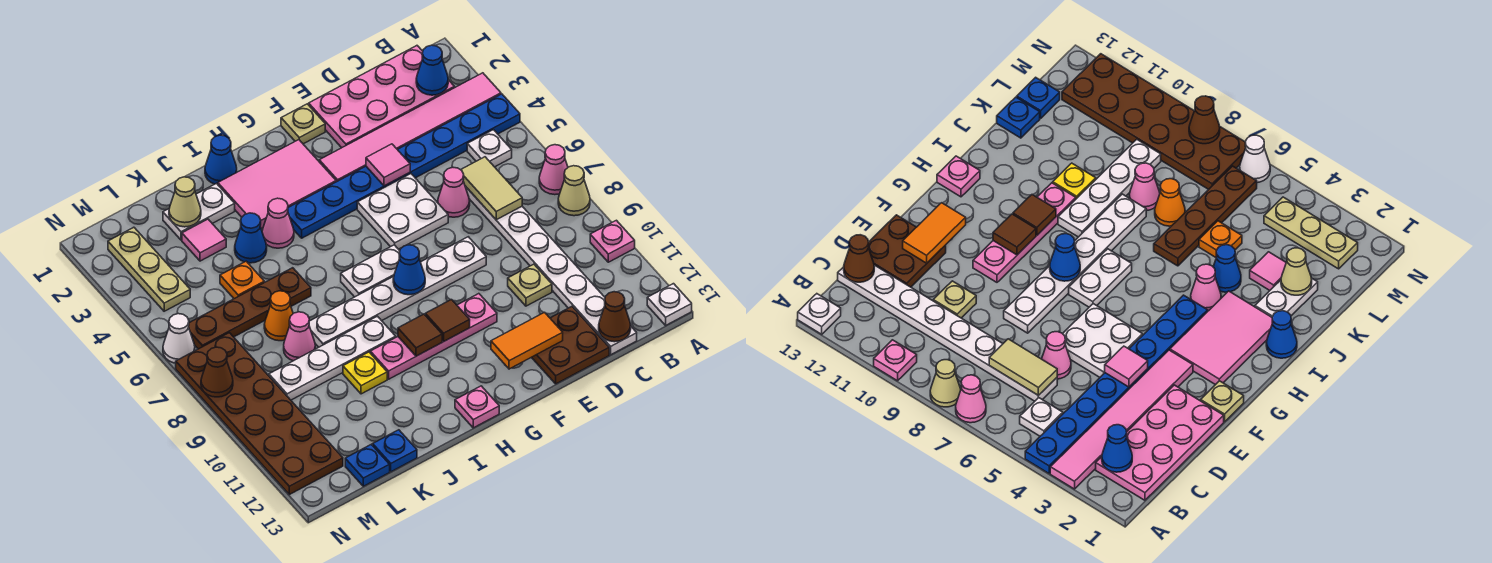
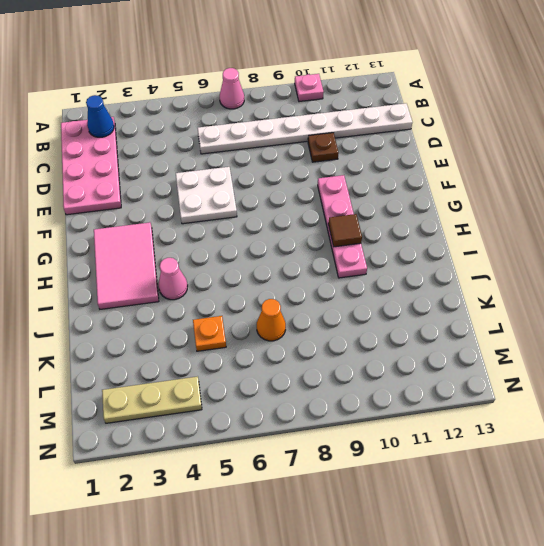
brown 1x1 plate [308,133,339,162] -> tan 1x1 plate [508,264,552,306]
none -> pink 1x6 tile [319,73,501,182]
none -> blue 1x8 plate [288,94,520,238]
none -> tan 1x1 cone [558,166,590,216]
none -> white 1x1 plate [647,284,692,325]

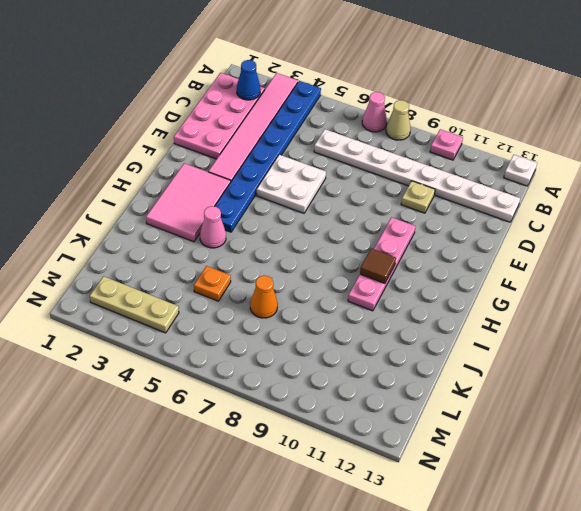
none -> white 1x1 plate [467,130,512,167]
none -> pink 1x1 cone [438,168,470,217]
none -> brown 2x2 plate [531,307,609,384]
none -> white 1x6 plate [309,237,486,347]

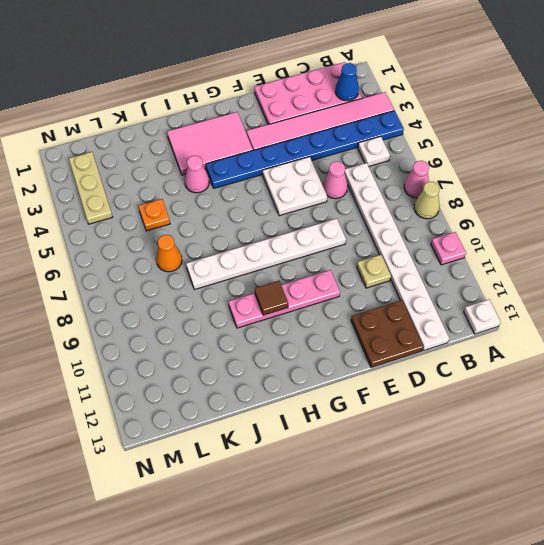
none -> tan 1x1 plate [281,104,325,144]
none -> white 1x2 plate [341,245,400,297]
none -> pink 1x1 plate [455,386,499,428]
none -> blue 1x1 cone [205,135,237,184]

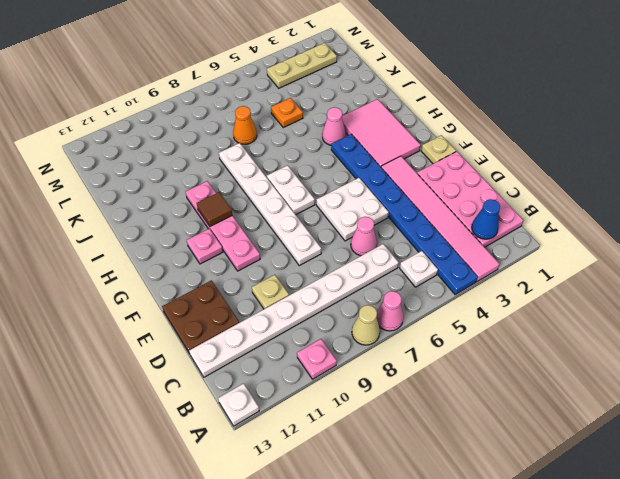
pink 1x1 plate [187,229,223,264] -> pink 1x1 plate moved to [455,386,499,428]
none -> blue 1x1 cone [205,135,237,184]
none -> white 1x4 plate [269,316,396,400]
none -> white 1x2 plate [163,183,235,240]
none -> blue 1x1 cone [235,213,267,263]

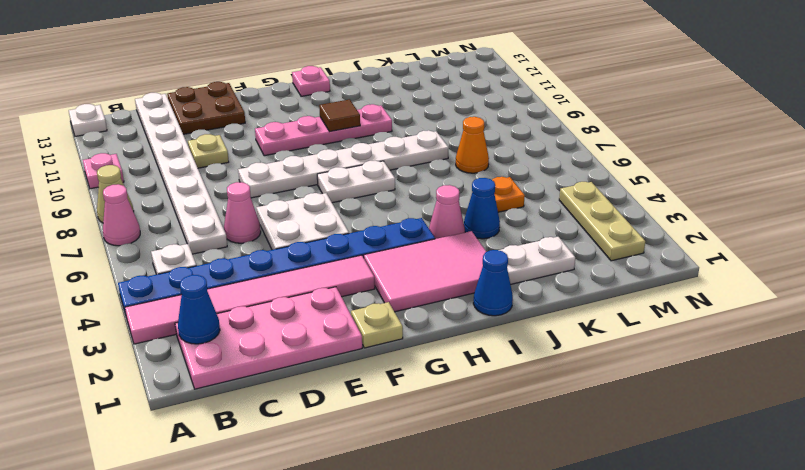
none -> white 1x4 plate [269,316,396,400]
none -> brown 1x4 plate [189,268,311,349]
none -> yellow 1x1 plate [343,352,387,394]
none -> pink 1x1 tile [182,219,226,261]

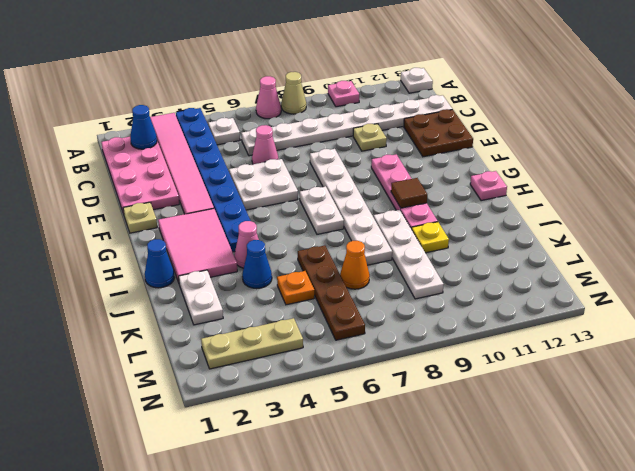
none -> pink 1x1 tile [182,219,226,261]
none -> pink 1x1 cone [284,312,315,361]
none -> blue 1x1 plate [373,430,417,472]
none -> blue 1x1 plate [345,444,390,486]

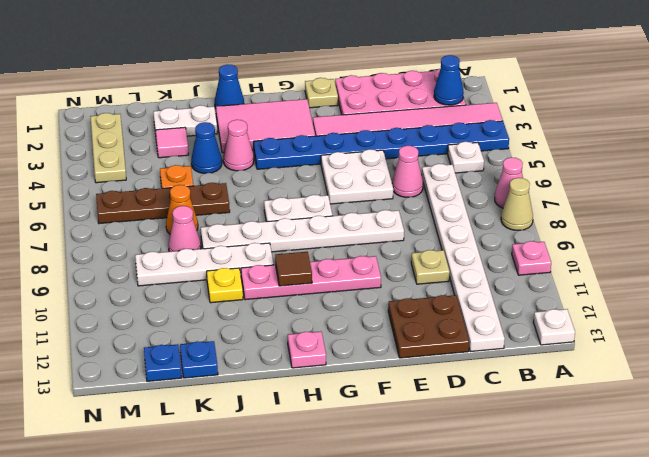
none -> brown 2x6 plate [176,333,343,495]
none -> white 1x1 cone [163,314,195,363]
none -> tan 1x2 tile [461,157,522,220]
none -> brown 1x1 cone [599,292,631,342]

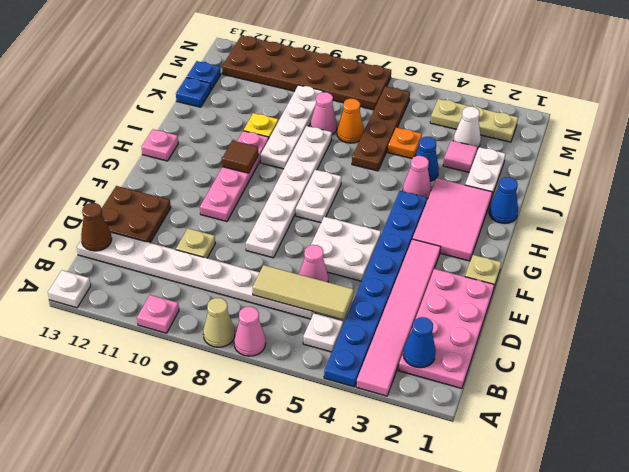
tan 1x3 tile [253,265,354,320] -> tan 1x2 tile [461,157,522,220]
white 1x1 cone [453,107,481,148] -> white 1x1 cone moved to [163,314,195,363]
none -> pink 1x1 tile [366,144,410,186]
none -> orange 1x2 tile [491,312,563,369]
none -> blue 1x1 cone [393,245,425,295]
none -> brown 1x1 tile [425,300,470,342]

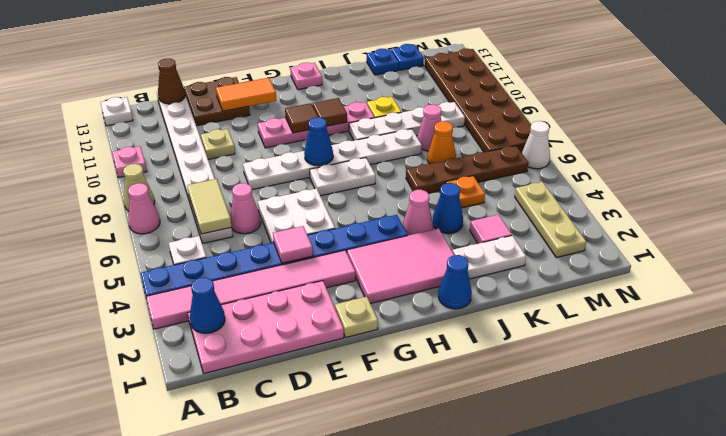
none -> tan 1x1 cone [169,177,201,227]
none -> brown 1x1 cone [201,347,233,397]

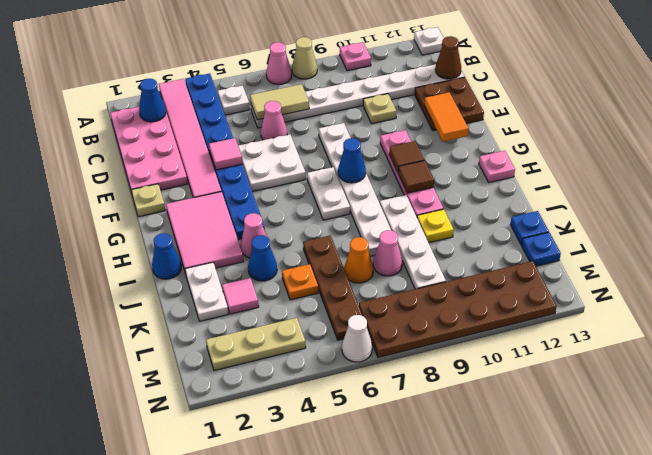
none -> tan 1x1 cone [169,177,201,227]
none -> brown 1x1 cone [201,347,233,397]

